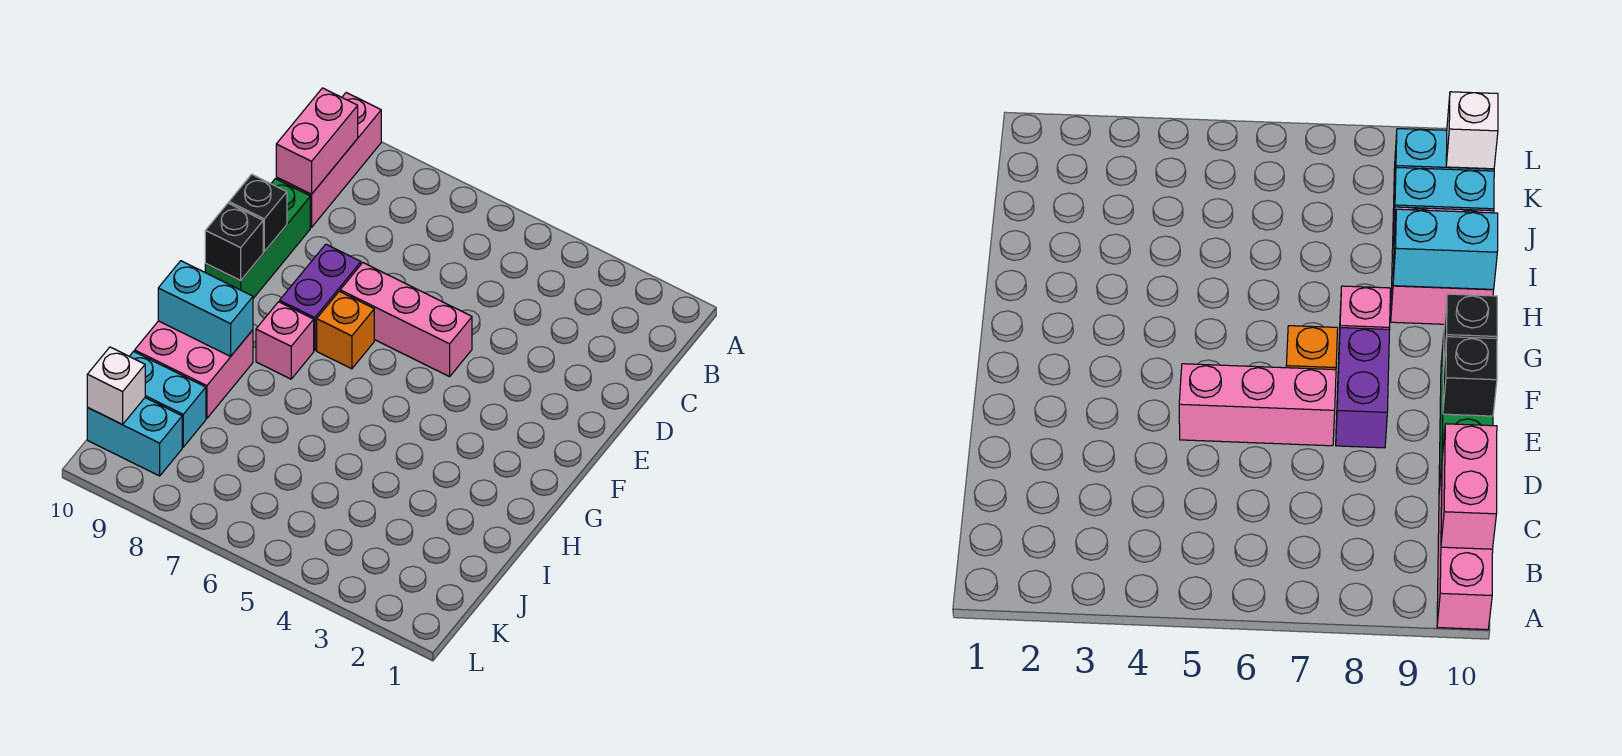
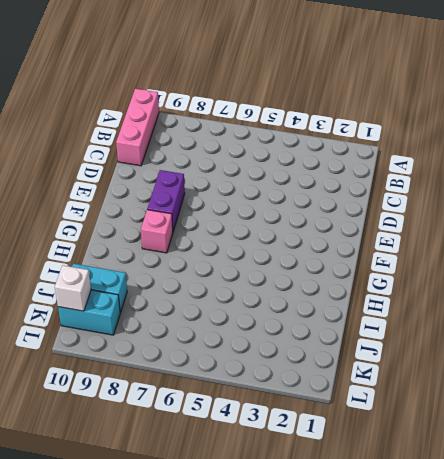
none -> green 1x3 brick [205,179,310,298]
none -> pink 1x3 brick [340,263,472,377]
none -> orange 1x1 brick [317,291,374,369]

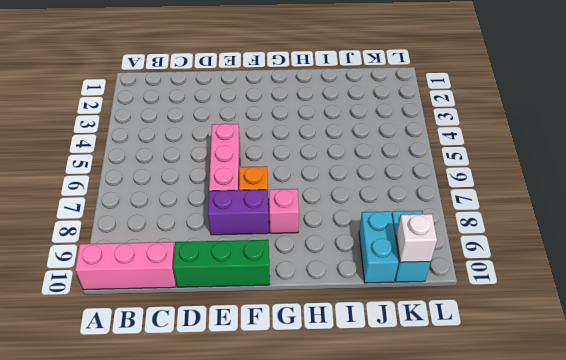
none -> pink 2x2 brick [135,321,253,418]
none -> pink 1x2 brick [276,88,358,194]
none -> black 1x1 brick [229,174,287,252]

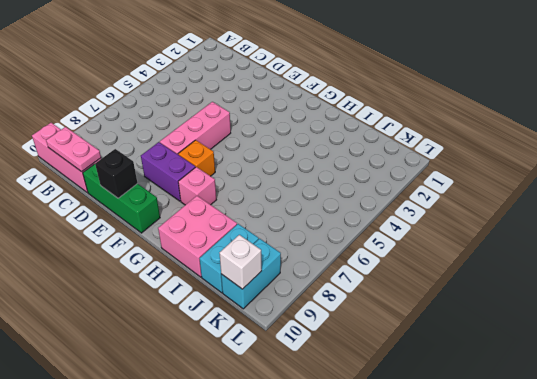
pink 1x2 plate [46,127,101,172] -> pink 1x2 brick [276,88,358,194]
none -> black 1x1 brick [205,203,263,281]
none -> cyan 1x2 brick [158,261,253,356]

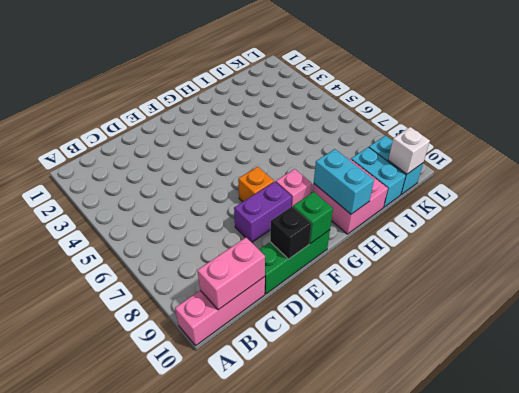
green 1x1 brick [293,192,333,244] -> black 1x1 brick [205,203,263,281]
none -> pink 1x3 brick [340,263,472,377]

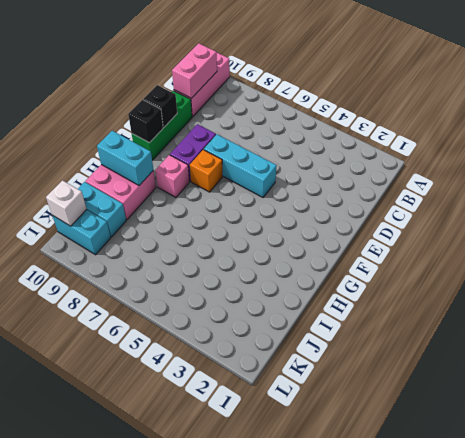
cyan 1x3 brick [204,134,277,197] -> pink 1x3 brick [340,263,472,377]

